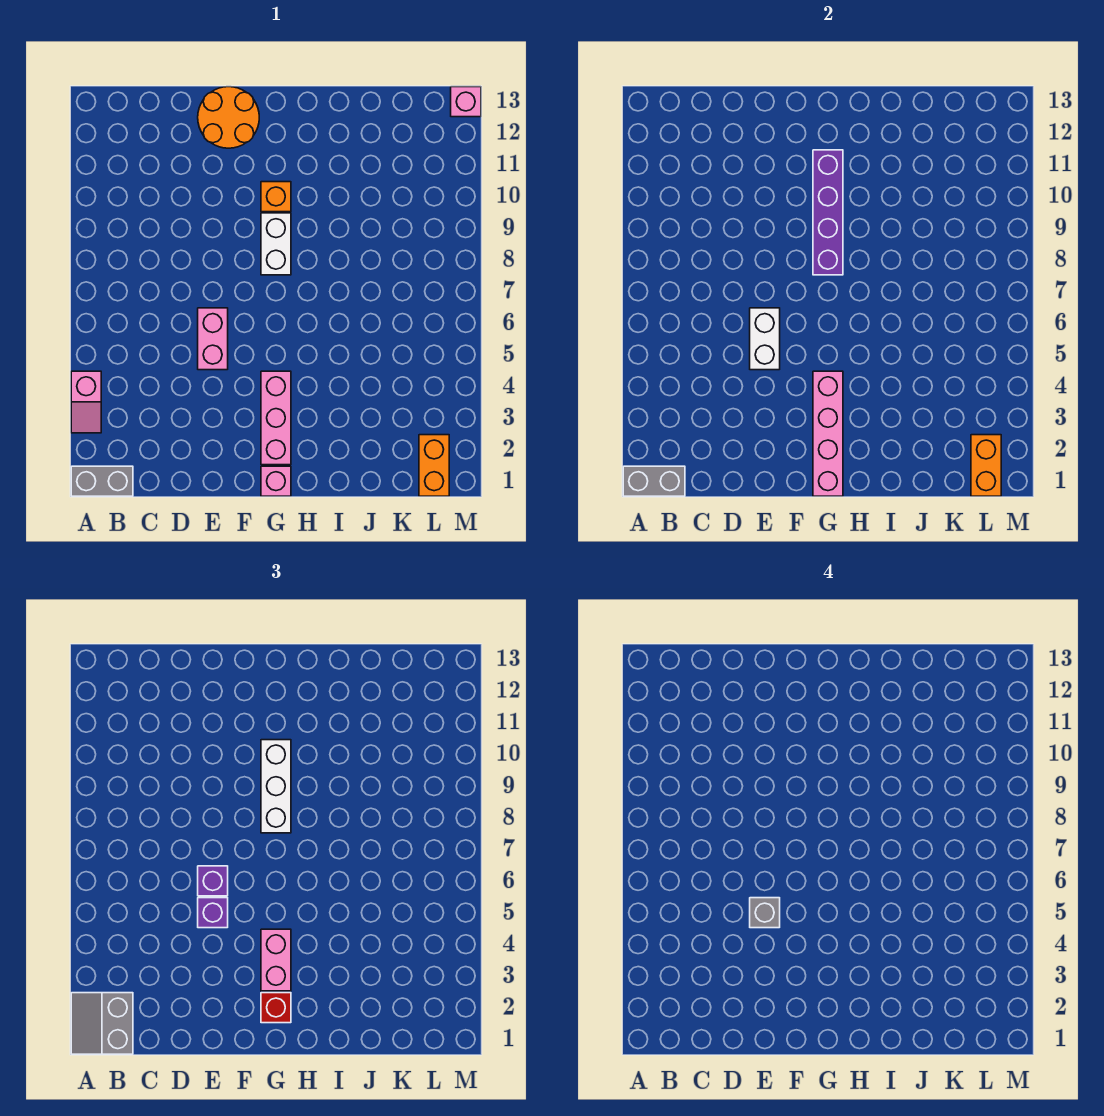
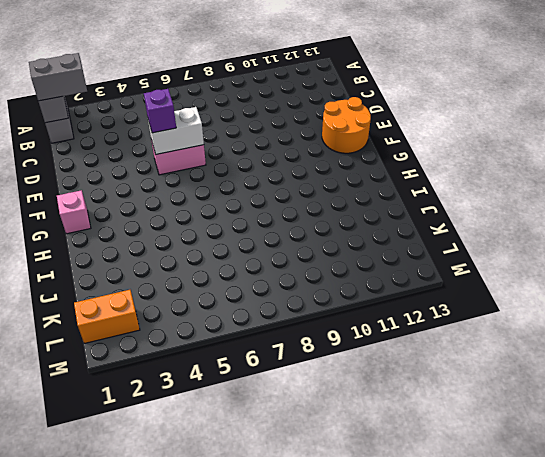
none -> pink 1x2 slope [71,371,101,433]
none -> pink 1x3 brick [261,371,291,465]
none -> white 1x2 brick [261,213,291,275]

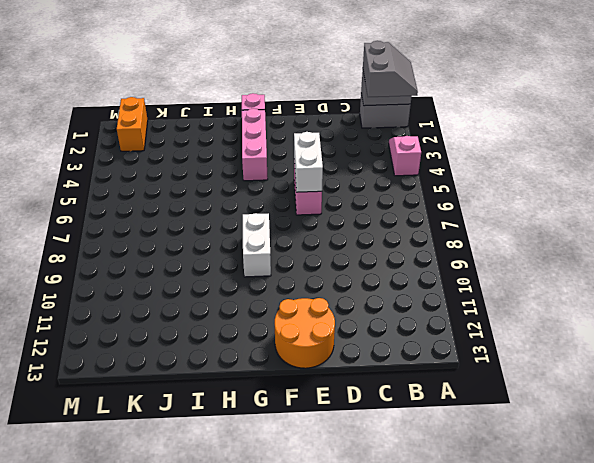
none -> orange 1x1 brick [261,182,291,212]
none -> pink 1x1 brick [451,87,481,117]
none -> pink 1x4 brick [813,371,843,496]

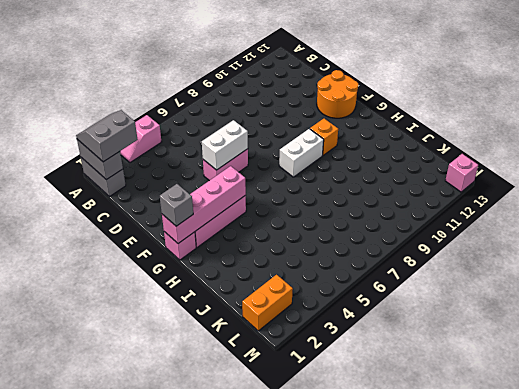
grey 1x1 brick [160,184,193,226] -> grey 1x1 brick moved to [750,898,780,928]
none -> purple 1x4 brick [813,150,843,275]
none -> orange 1x2 brick [971,435,1001,496]
none -> purple 1x1 brick [198,898,228,928]

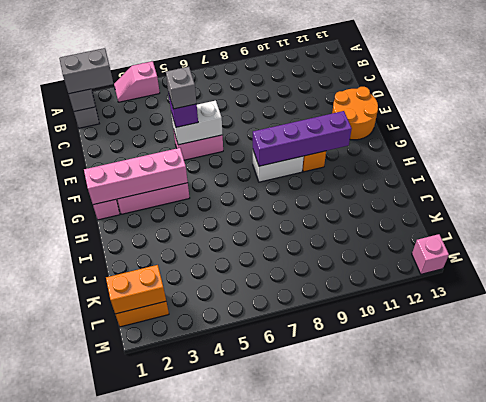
none -> purple 1x1 brick [198,866,228,896]
none -> red 1x1 brick [261,993,291,1023]
none -> pink 1x2 brick [261,929,291,991]

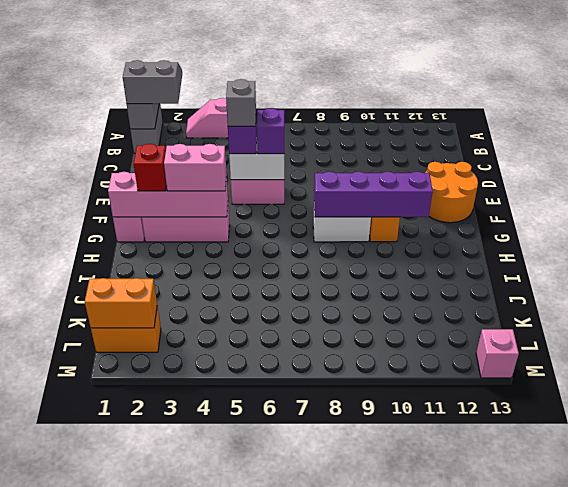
none -> white 1x3 brick [261,740,291,833]

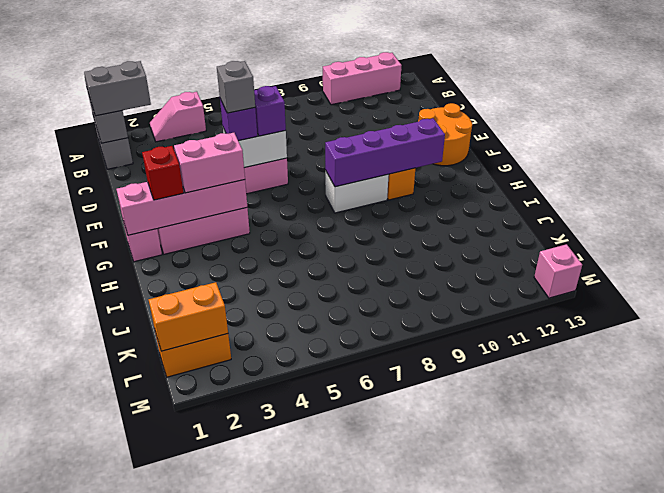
pink 1x3 brick [323,52,402,105] -> none
none -> white 1x3 brick [261,740,291,833]

